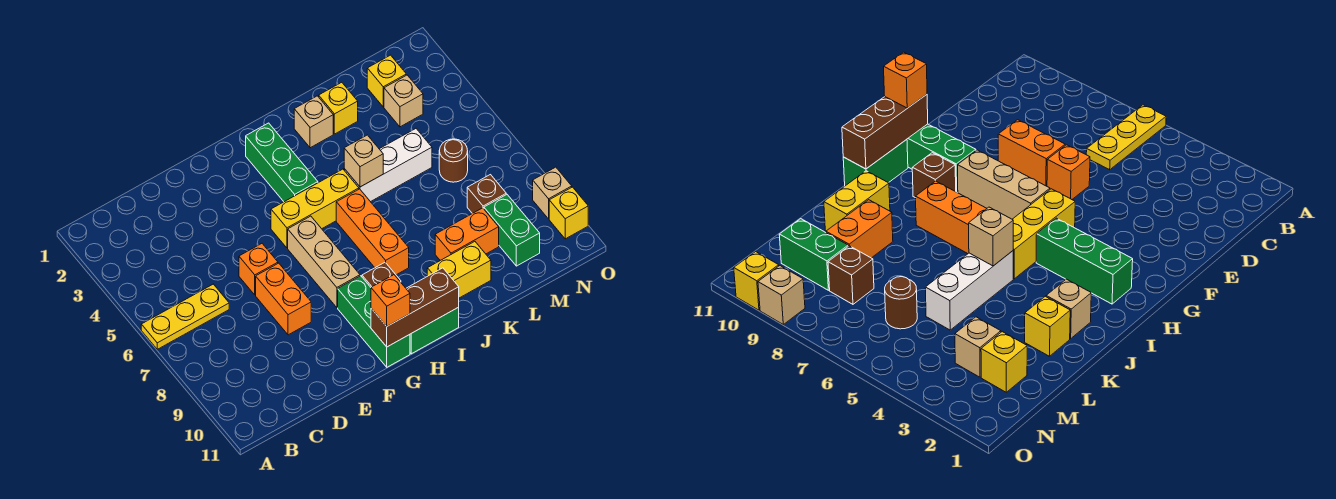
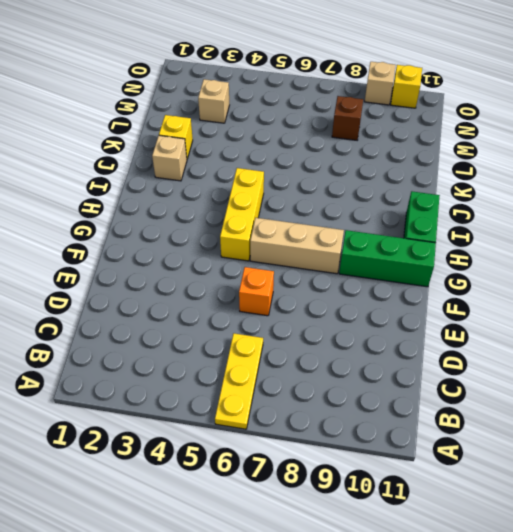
none -> orange 1x2 brick [256,263,311,335]
none -> green 1x3 brick [246,123,318,202]
none -> brown 1x1 brick [362,262,401,287]

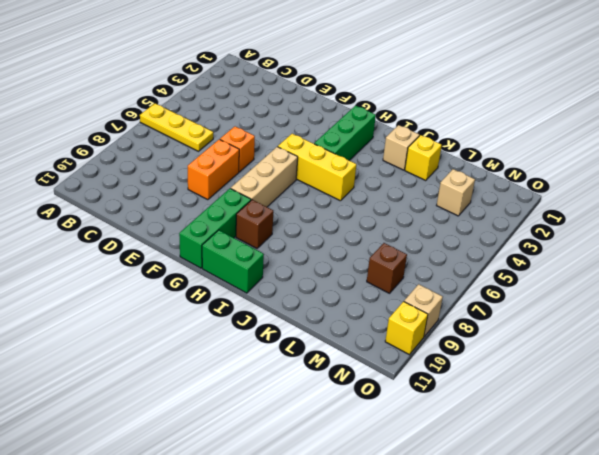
none -> orange 1x3 brick [336,189,409,275]
none -> white 1x3 brick [344,129,432,202]
none -> yellow 1x2 brick [427,242,491,298]

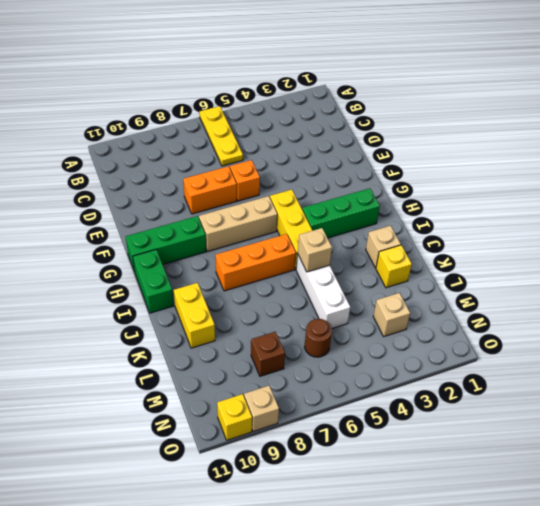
none -> brown 1x1 brick [362,262,401,287]
none -> orange 1x2 brick [435,208,499,260]
none -> yellow 1x1 brick [367,55,406,107]

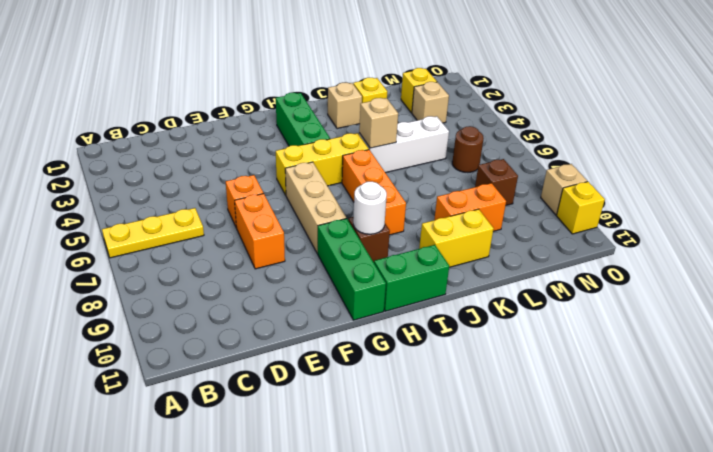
white 1x1 round brick [353,182,387,234] -> none
none -> green 1x2 brick [484,194,540,266]
none -> brown 1x3 brick [371,268,459,347]
none -> orange 1x1 brick [371,275,410,326]

